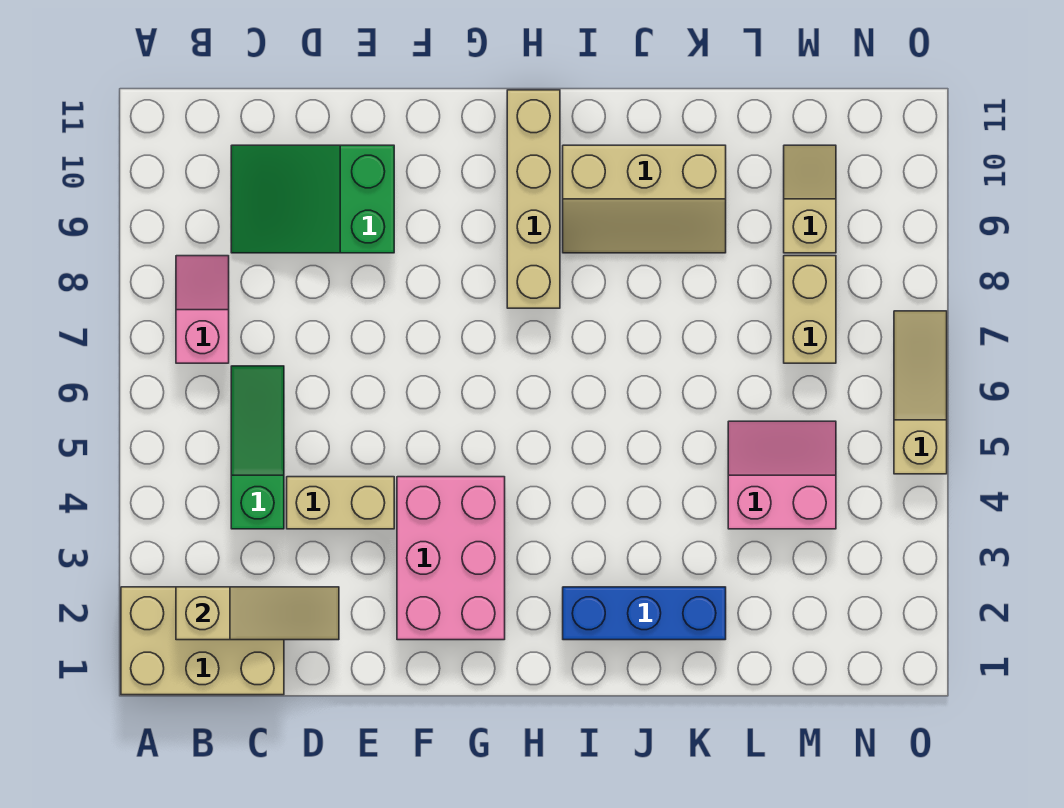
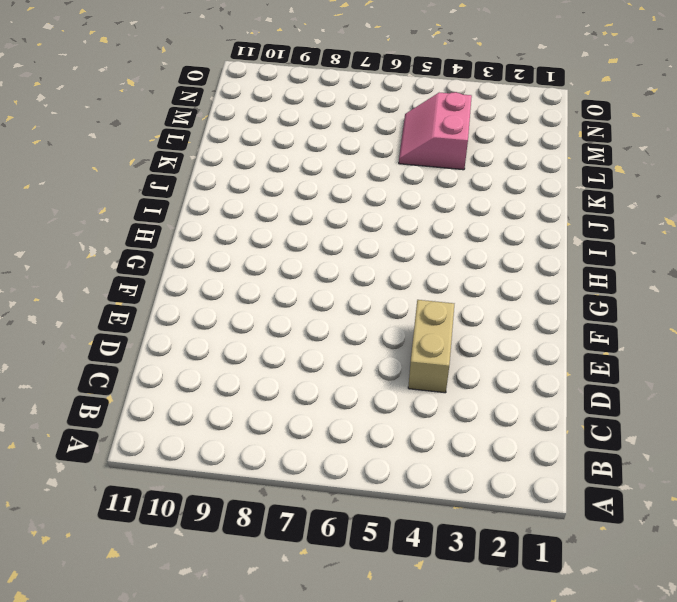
none -> tan 2x3 brick [121,587,284,695]
none -> pink 1x2 slope [176,256,229,363]
none -> green 1x3 slope [231,366,284,529]

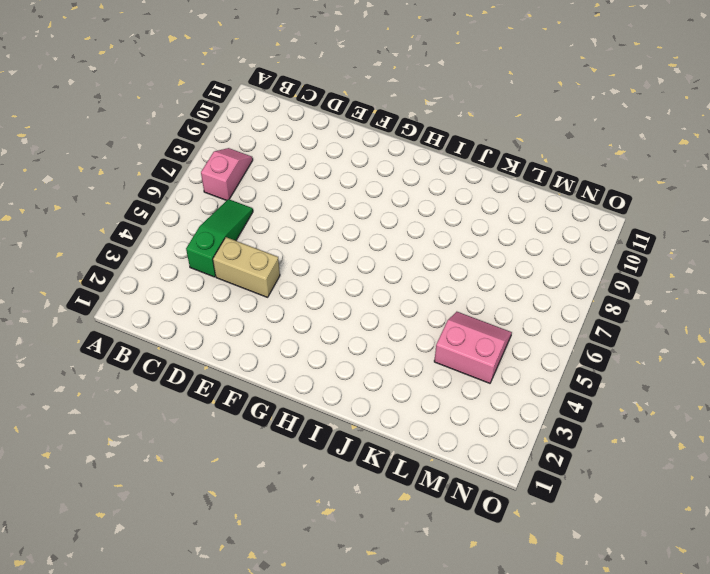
none -> tan 2x3 brick [121,587,284,695]
none -> green 2x3 slope [231,145,394,253]
none -> pink 2x3 brick [397,477,505,640]

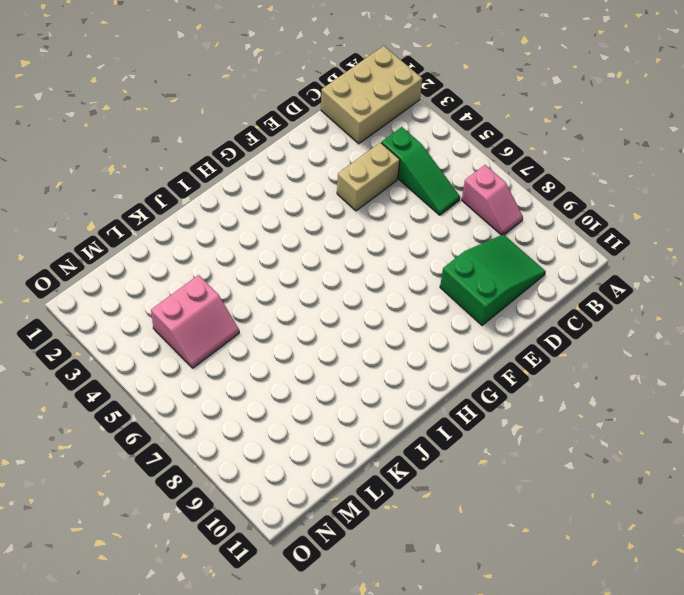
none -> pink 2x3 brick [397,477,505,640]
none -> tan 1x4 brick [507,90,560,308]
none -> blue 1x3 brick [563,587,726,640]

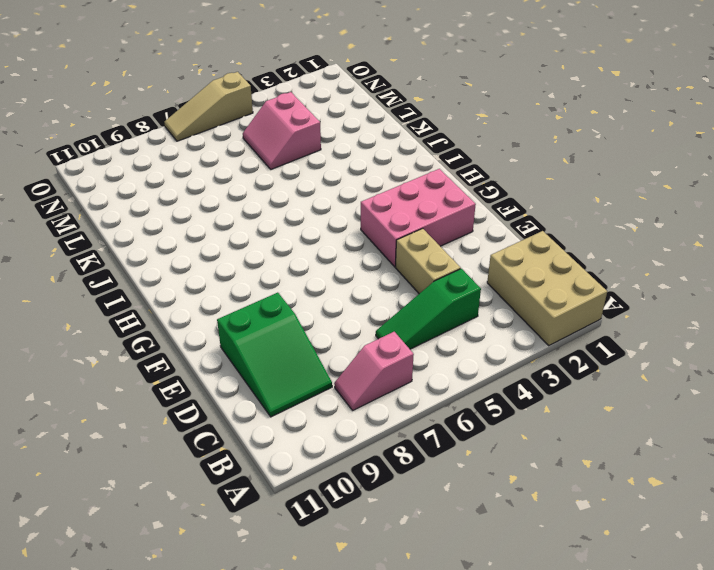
none -> tan 1x4 brick [507,90,560,308]
none -> blue 1x3 brick [563,587,726,640]
none -> tan 2x3 slope [563,145,726,253]

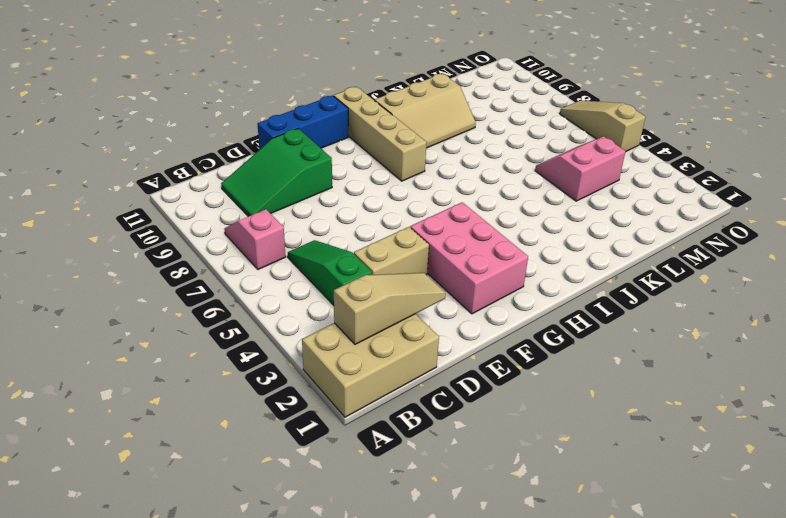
blue 1x3 brick [258,96,348,150] -> blue 1x3 brick moved to [563,587,726,640]
none -> tan 1x2 brick [784,256,836,363]
none -> tan 1x2 slope [784,145,836,253]

